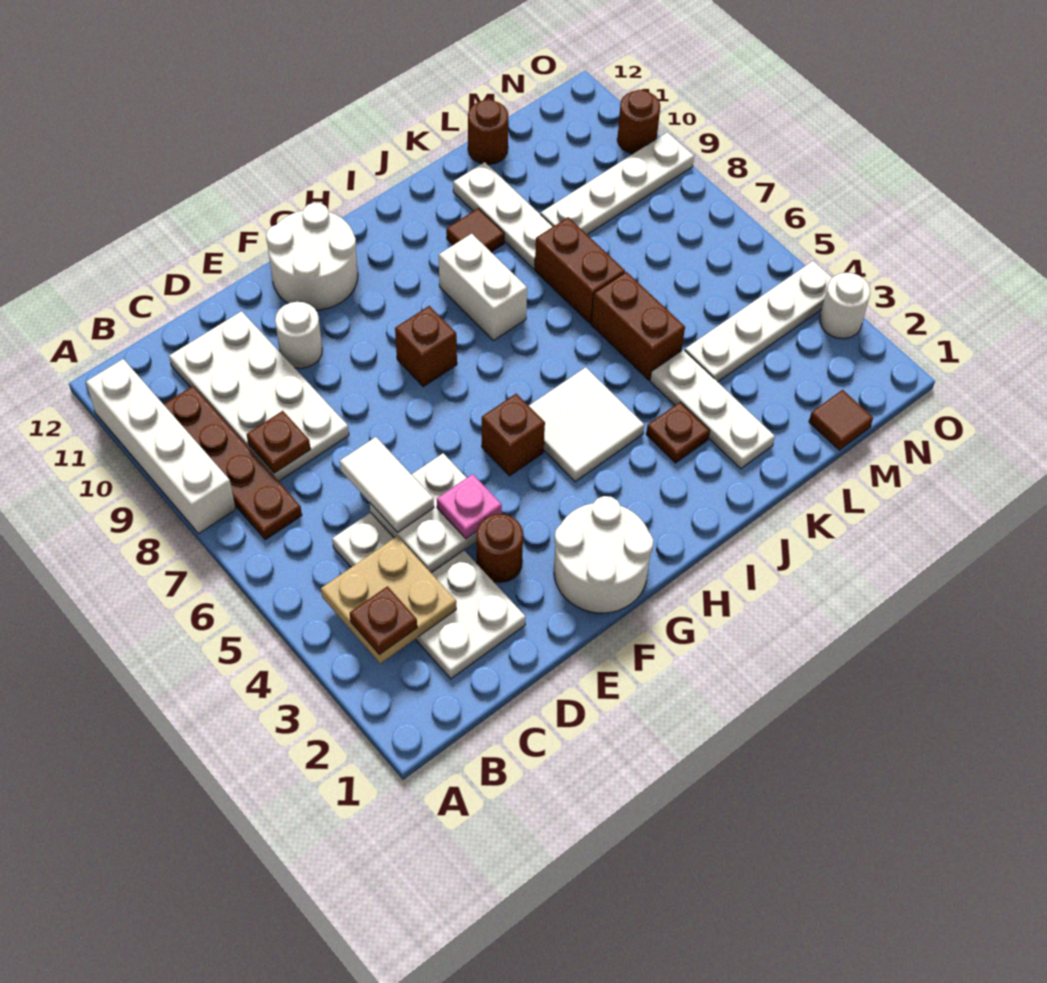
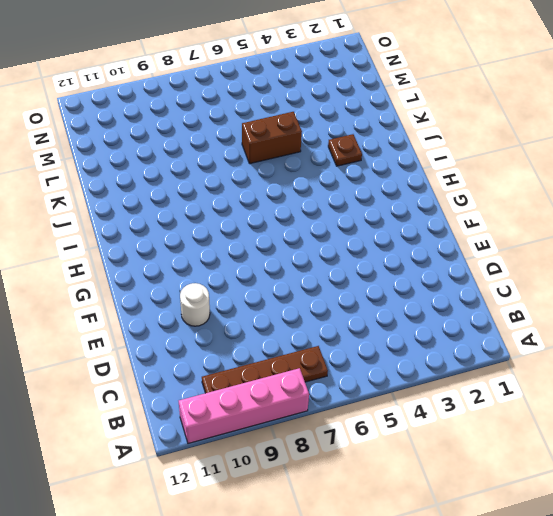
pink 1x4 brick [179,368,309,444] -> white 1x4 brick [86,359,236,533]
none -> white 2x4 plate [332,512,526,679]
none -> white 2x4 plate [169,311,349,481]
none -> brown 1x1 round brick [477,514,523,583]
none -> white 2x2 round brick [554,496,653,613]

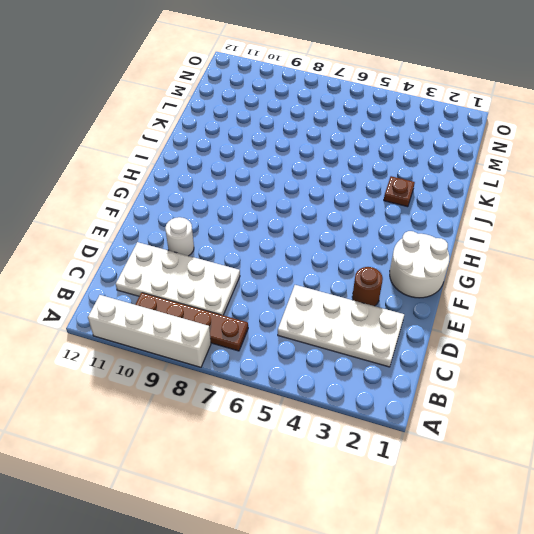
none -> white 2x2 round brick [266,203,358,310]
none -> brown 1x1 brick [482,394,545,476]
none -> brown 1x1 brick [395,306,457,386]
none -> white 2x2 tile [529,367,644,482]

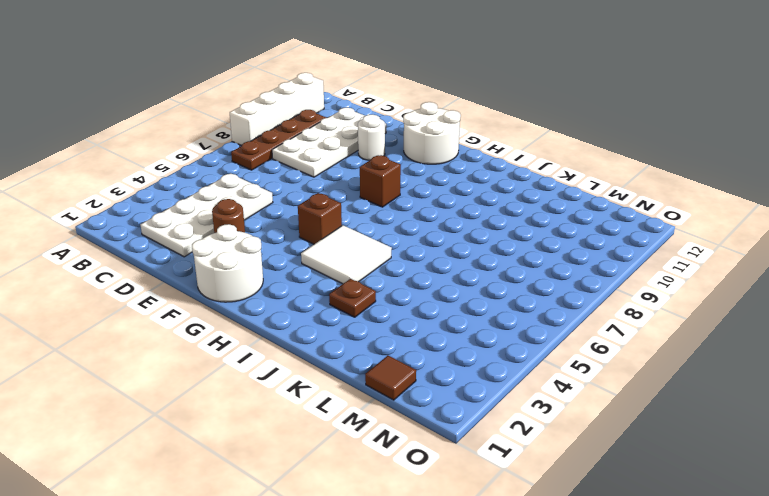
none -> white 1x2 brick [439,234,527,341]
none -> brown 1x1 tile [446,208,504,252]
none -> white 1x3 plate [650,350,775,469]
none -> brown 1x2 brick [591,272,685,380]

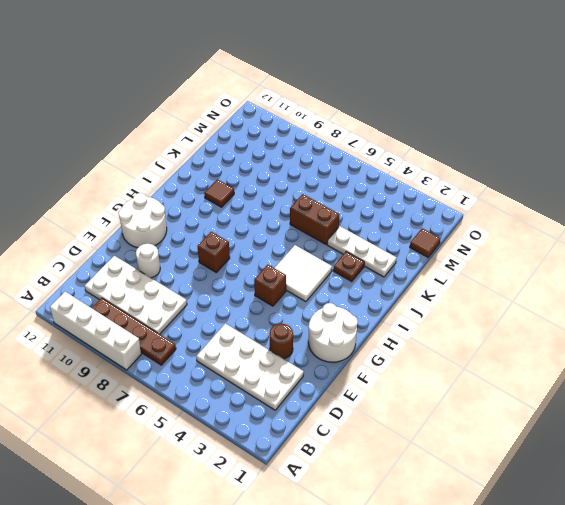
none -> white 1x2 brick [439,234,527,341]
none -> brown 1x2 brick [535,217,625,324]
none -> white 1x3 plate [453,162,553,269]
none -> white 1x4 plate [685,261,832,382]

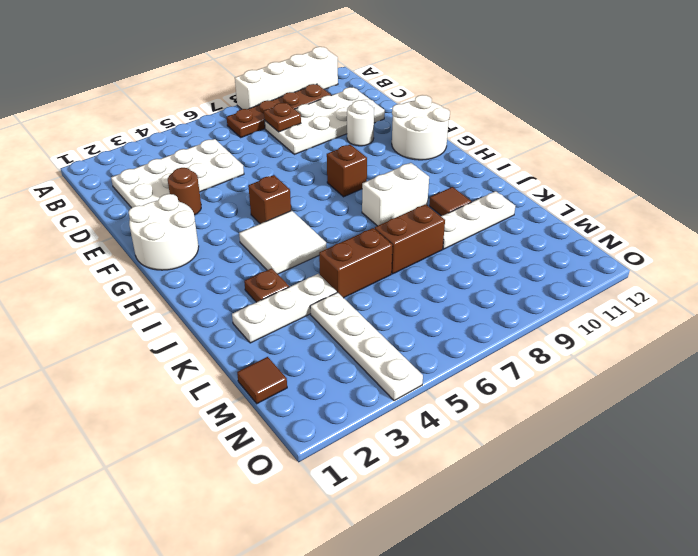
none -> white 1x4 plate [541,132,694,234]
none -> brown 1x1 round brick [468,100,508,165]
none -> white 1x1 round brick [820,273,870,339]
none -> brown 1x1 round brick [617,90,660,154]

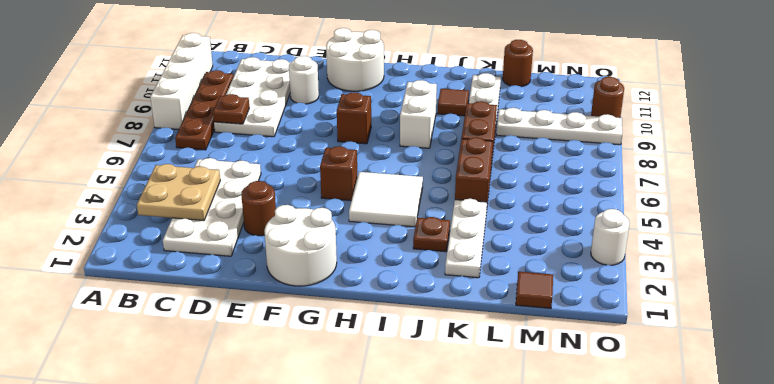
none -> white 1x4 plate [685,261,832,382]
none -> white 2x2 plate [370,453,477,573]
none -> brown 1x1 plate [350,586,417,655]
none -> white 1x2 tile [340,437,434,533]

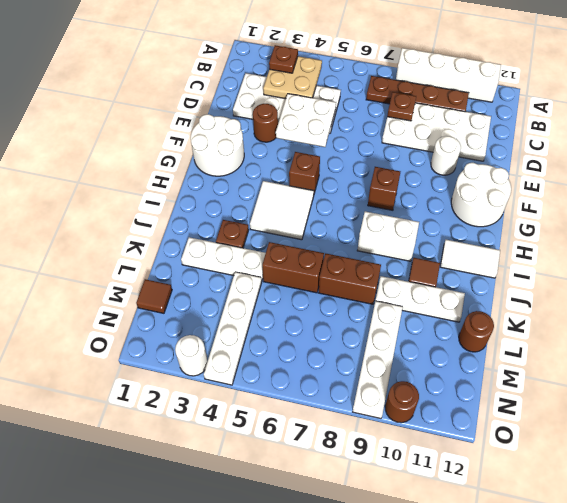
white 1x2 tile [440,240,500,278] -> white 1x2 tile moved to [340,437,434,533]
none -> pink 1x1 plate [437,474,502,539]

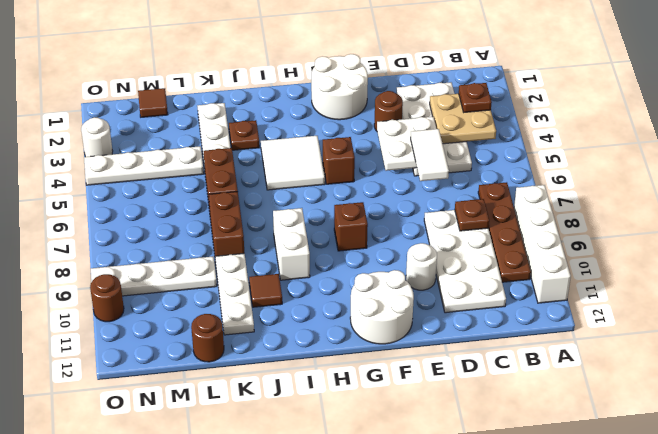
none -> pink 1x1 plate [437,474,502,539]

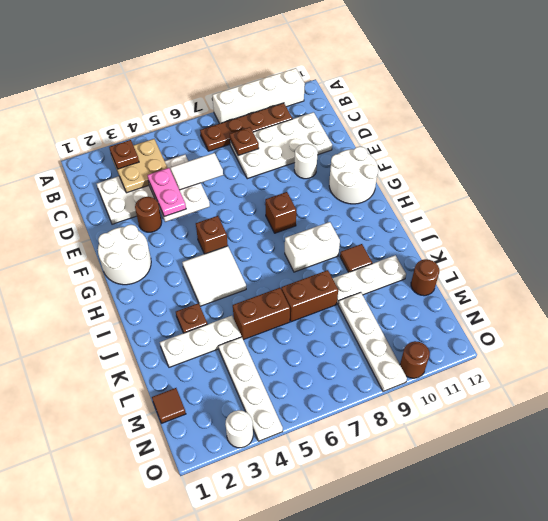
pink 1x2 plate [147,168,186,217] -> pink 1x1 plate [437,474,502,539]

